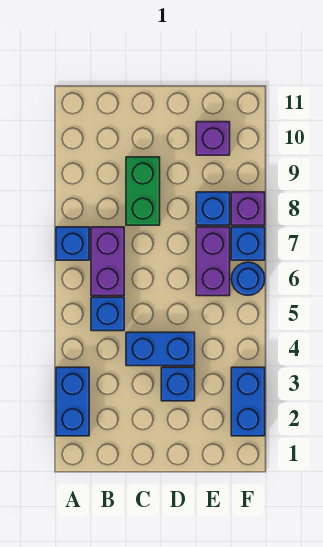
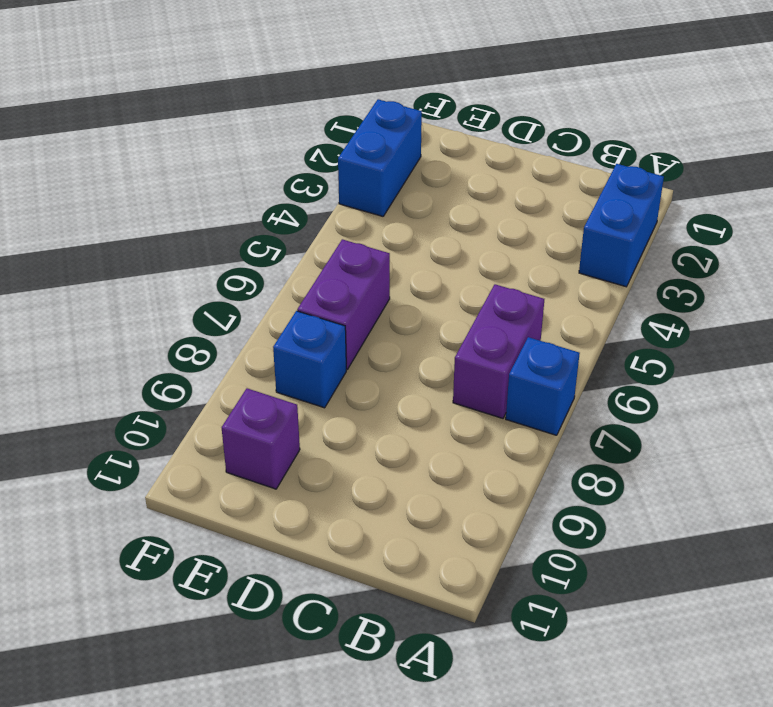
none -> blue 1x1 brick [91,297,124,331]
none -> blue 1x2 brick [126,332,195,366]
none -> green 1x2 brick [126,157,160,225]

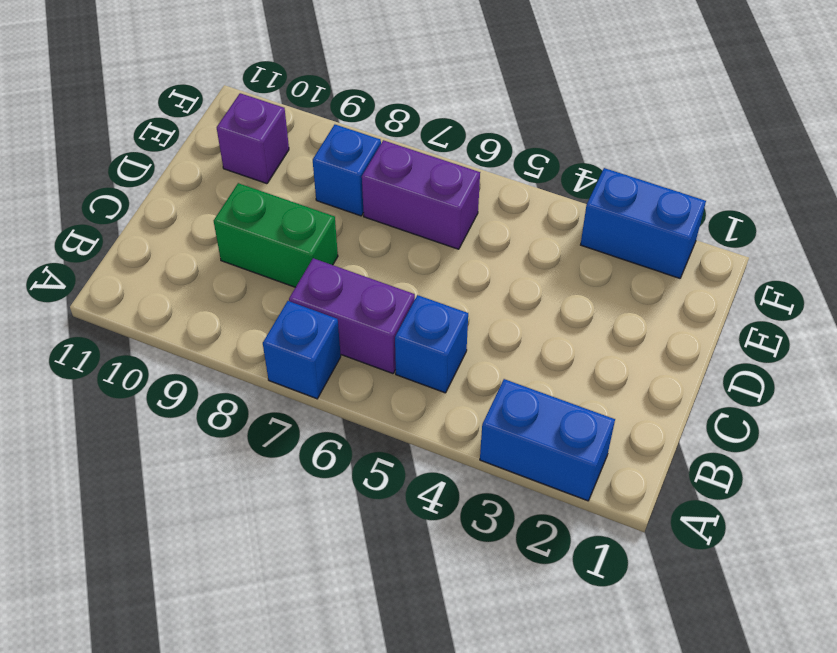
none -> blue 1x2 brick [126,332,195,366]
none -> blue 1x1 brick [161,367,195,401]
none -> blue 1x1 round brick [231,262,265,296]

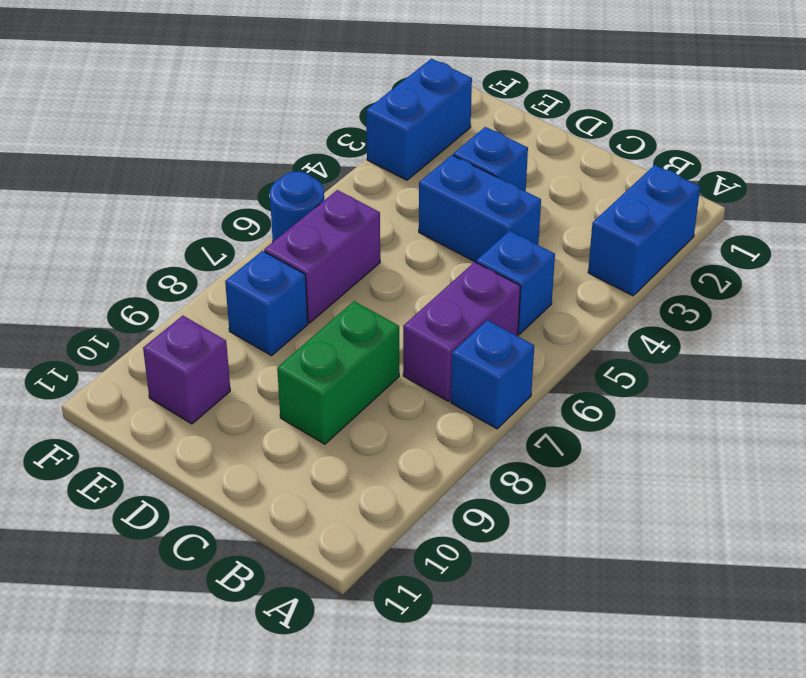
none -> blue 1x1 brick [231,227,265,260]
none -> purple 1x1 brick [231,192,265,225]

